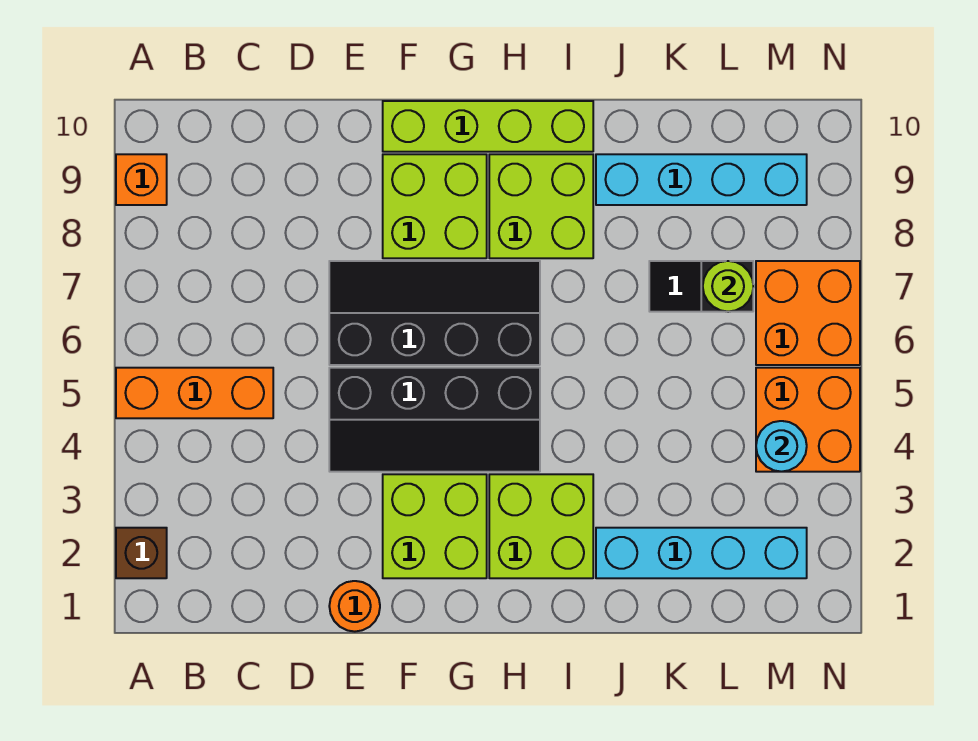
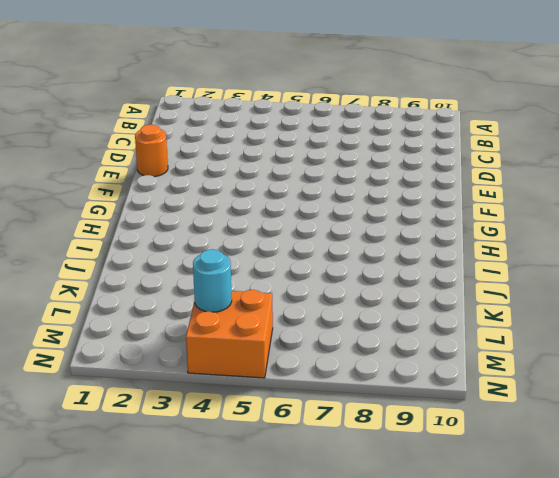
none -> brown 1x1 brick [116,528,167,578]
none -> orange 1x3 brick [116,368,273,418]
none -> orange 1x1 brick [116,154,167,205]

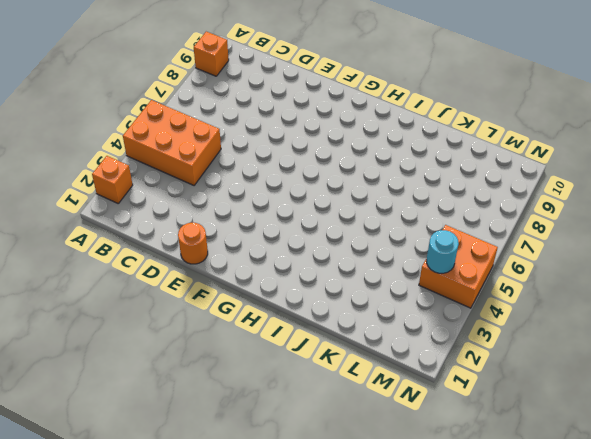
orange 1x1 brick [92,156,133,203] -> brown 1x1 brick [116,528,167,578]
orange 2x3 brick [123,100,221,185] -> orange 1x3 brick [116,368,273,418]
none -> black 2x4 slope [329,368,540,472]
none -> black 2x4 slope [329,261,540,365]
none -> lime 2x2 brick [383,474,487,578]

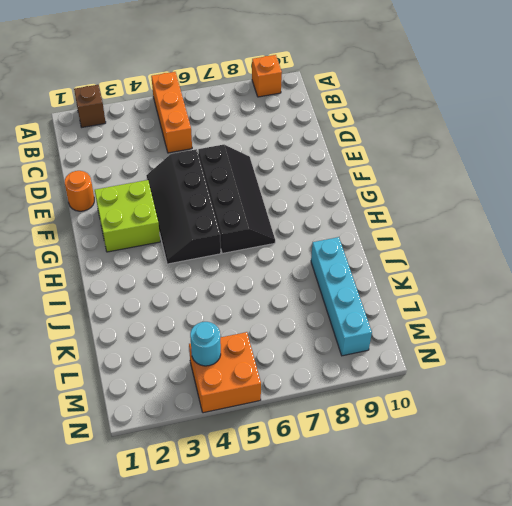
none -> lime 2x2 brick [383,154,487,258]
none -> lime 1x4 brick [383,101,593,152]
none -> lime 2x2 brick [489,474,593,578]

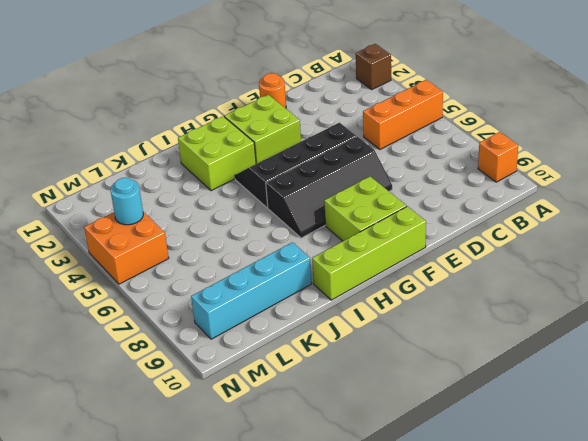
none -> lime 2x2 brick [489,154,593,258]
none -> cyan 1x4 brick [596,528,807,578]
none -> black 1x2 slope [649,261,753,312]

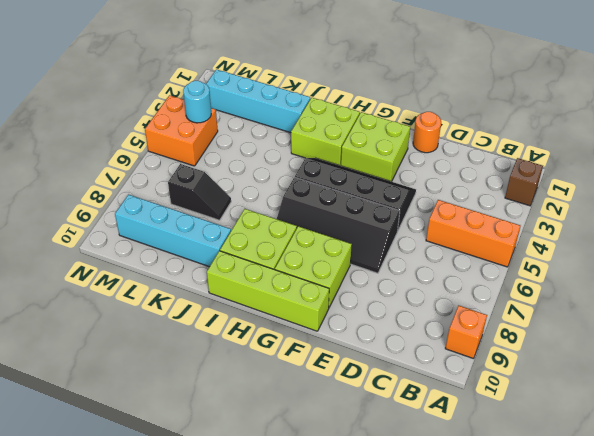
none -> orange 2x2 brick [756,261,860,365]
none -> lime 1x1 round brick [703,261,753,312]

